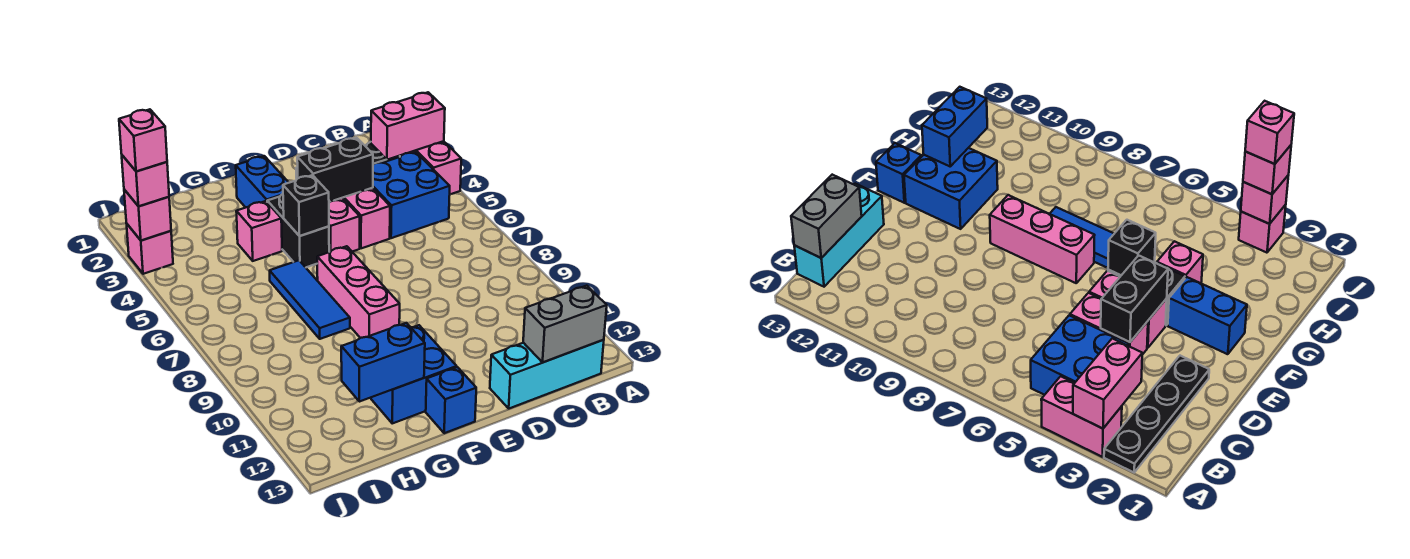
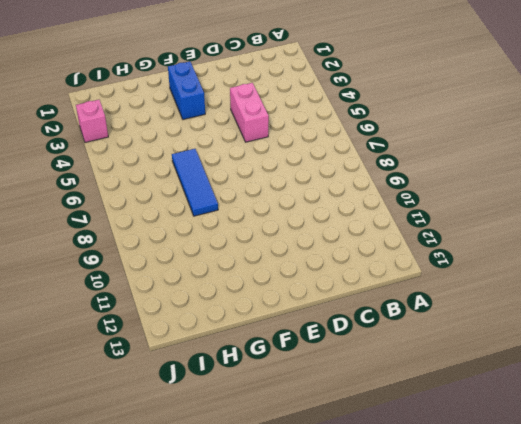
none -> black 1x4 plate [1104,356,1209,472]
none -> pink 1x2 brick [400,141,461,194]
none -> blue 2x2 brick [373,152,450,238]

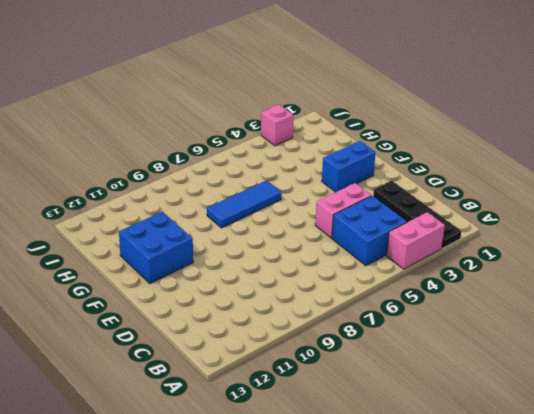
none -> cyan 1x3 brick [490,340,604,408]
none -> pink 1x2 brick [329,198,360,252]
none -> black 1x2 brick [267,194,329,267]

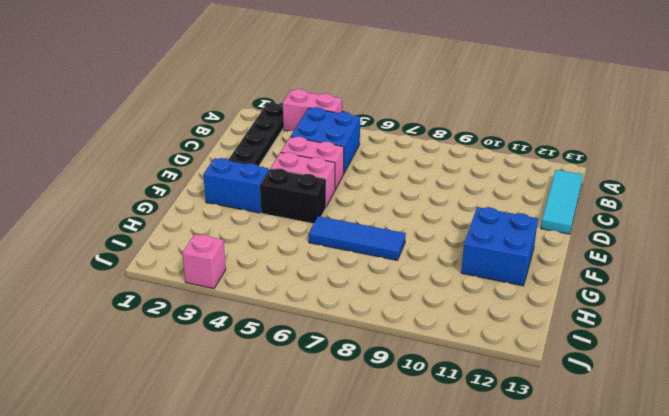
cyan 1x3 tile [541,170,583,234] -> cyan 1x3 brick [490,340,604,408]
none -> pink 1x3 brick [317,246,400,338]
none -> blue 1x1 brick [426,367,476,433]
none -> pink 1x1 brick [236,201,282,261]

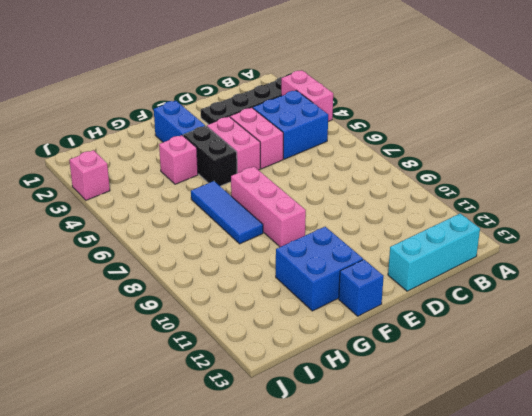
none -> pink 1x2 brick [371,92,445,160]
none -> grey 1x2 brick [523,286,607,362]
none -> black 1x2 brick [297,138,373,202]

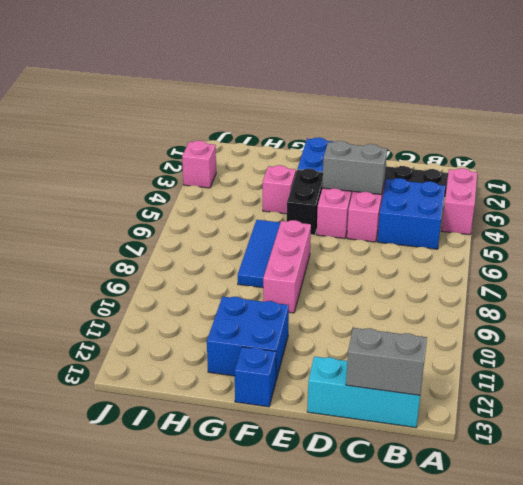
grey 1x2 brick [322,141,387,195] -> black 1x2 brick [297,138,373,202]
none -> pink 1x2 brick [371,92,445,160]
none -> black 1x1 brick [283,175,329,236]
none -> blue 1x2 brick [341,323,425,402]

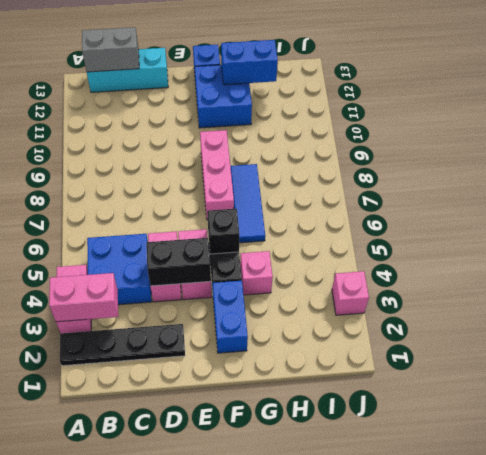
none -> pink 1x1 brick [124,190,171,241]
none -> pink 1x1 brick [122,155,169,206]
none -> pink 1x1 brick [119,109,167,172]

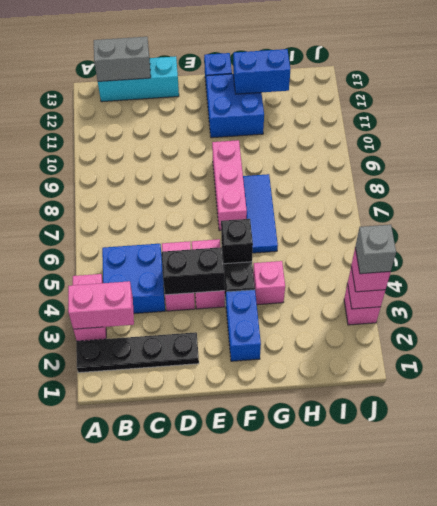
grey 1x1 brick [355,225,396,274] -> pink 1x1 brick [119,109,167,172]

